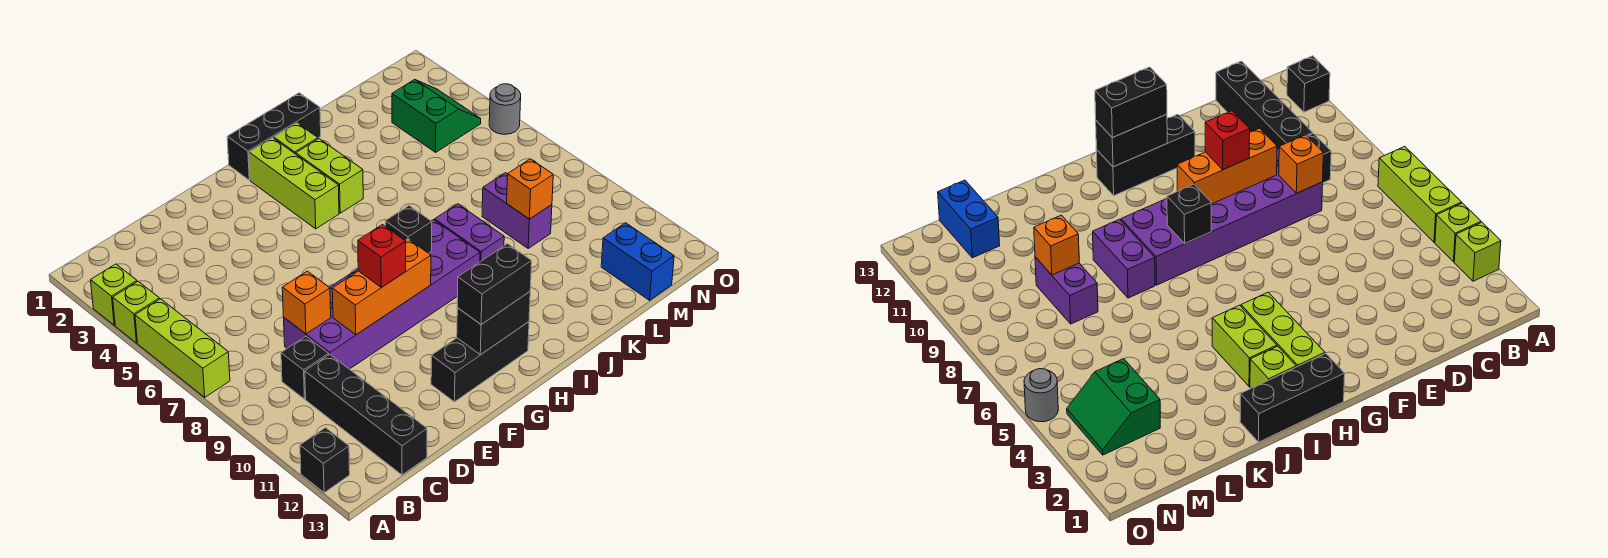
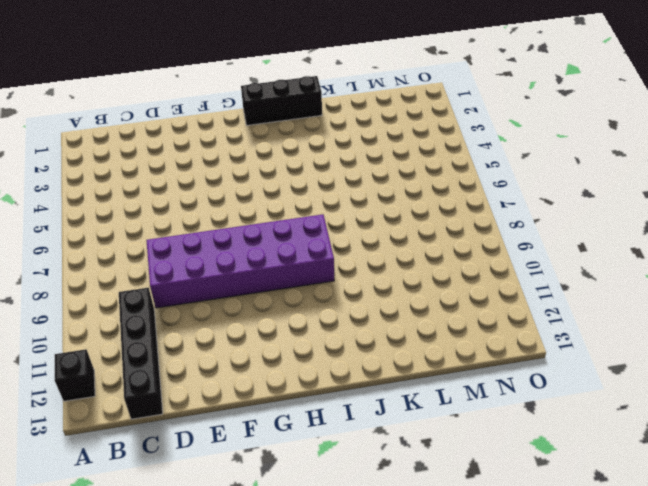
none -> lime 1x1 brick [91,264,137,325]
none -> lime 1x1 brick [113,282,159,343]
none -> lime 1x3 brick [135,299,230,397]

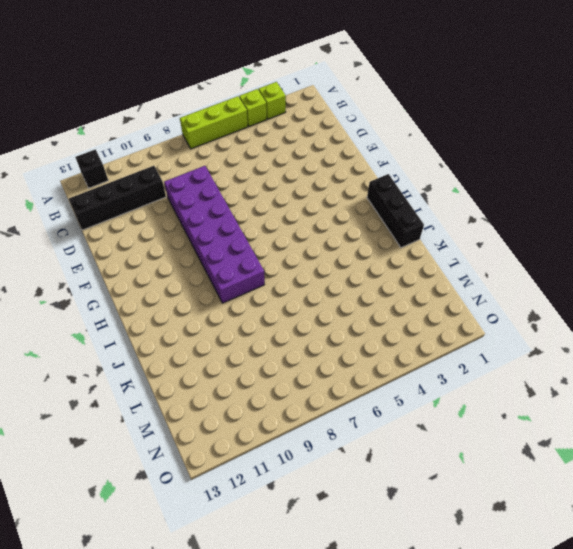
none -> black 1x1 brick [281,336,329,399]
none -> black 1x3 brick [431,322,529,402]
none -> lime 1x3 brick [249,138,339,229]

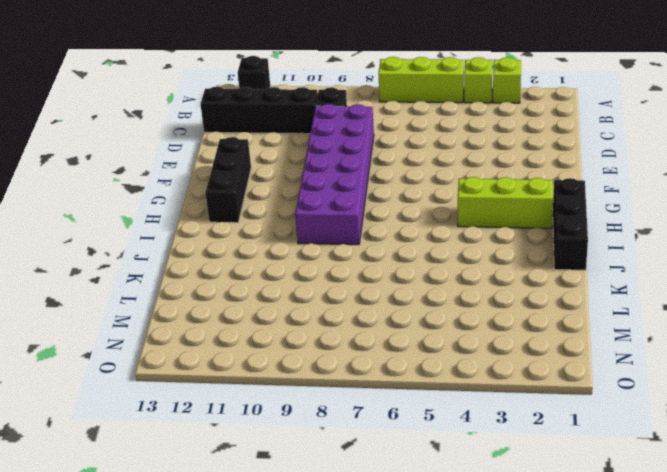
none -> lime 1x1 brick [274,123,318,154]
none -> lime 1x2 brick [296,139,363,213]
none -> purple 1x2 brick [435,204,504,262]

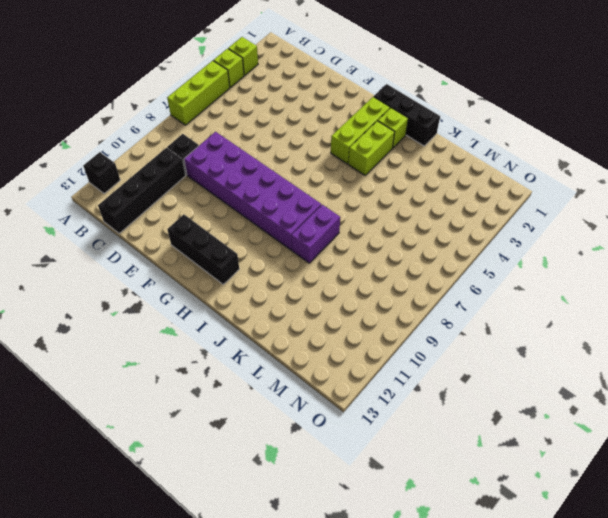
none -> purple 1x2 brick [482,173,552,248]
none -> green 2x2 slope [392,80,481,152]
none -> blue 1x2 brick [601,223,674,300]

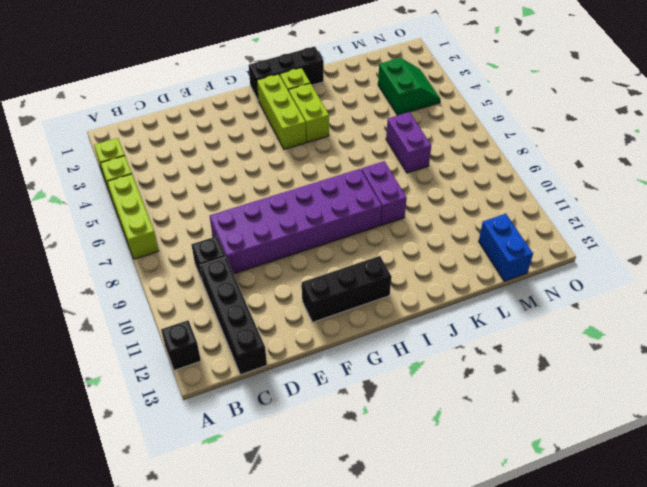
purple 1x2 brick [386,112,431,173] -> purple 1x2 brick moved to [482,173,552,248]
none -> grey 1x1 round brick [489,84,521,134]
none -> orange 1x1 brick [282,271,331,334]
none -> orange 1x3 brick [332,239,431,335]

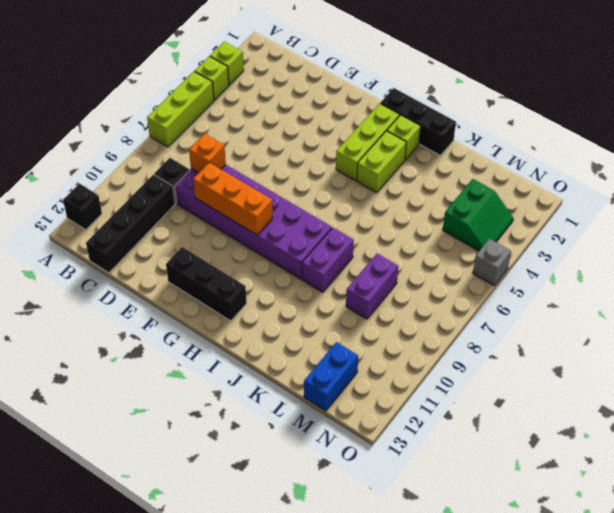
grey 1x1 brick [473,239,511,286] -> grey 1x1 round brick [489,84,521,134]
none -> black 1x2 brick [457,292,530,355]
none -> black 1x1 brick [385,206,432,253]
none -> orange 1x1 brick [507,159,553,219]

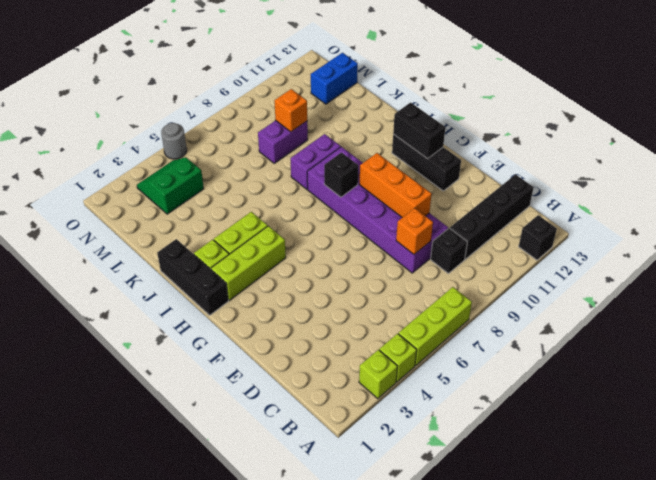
none -> red 1x1 brick [358,225,406,287]
none -> black 1x2 brick [457,244,532,324]

